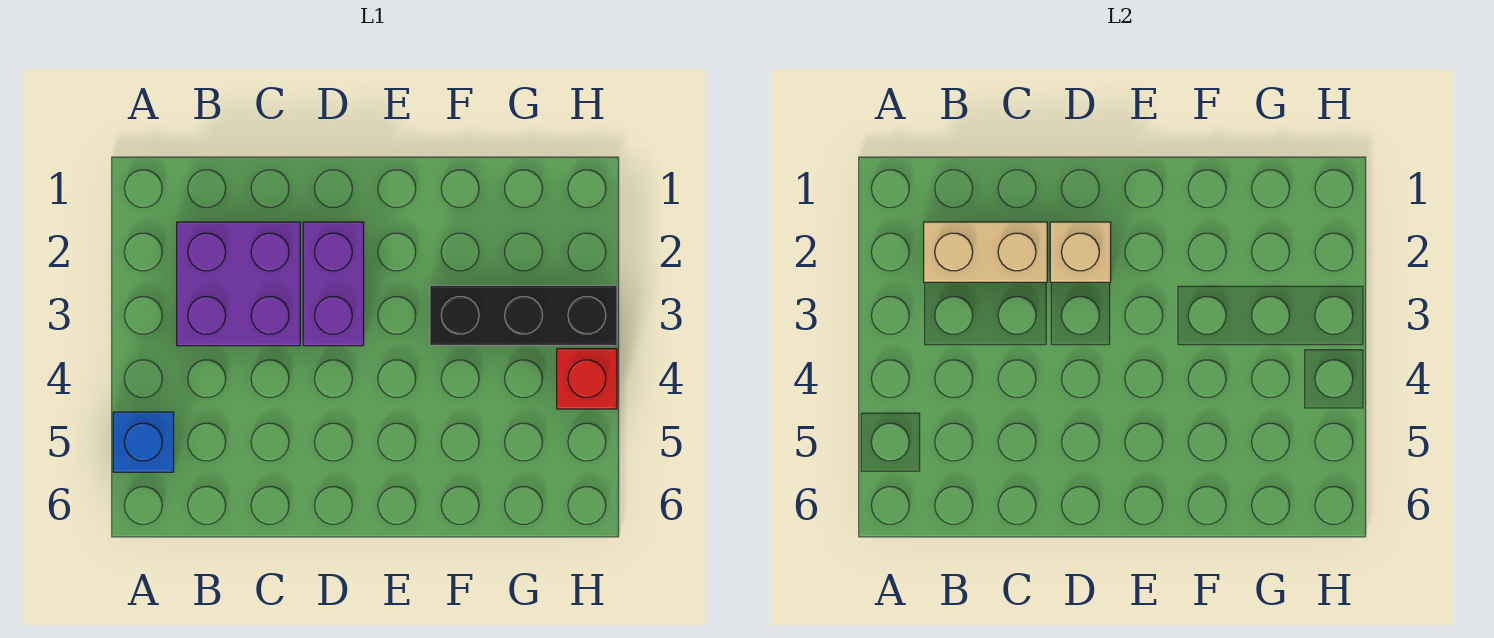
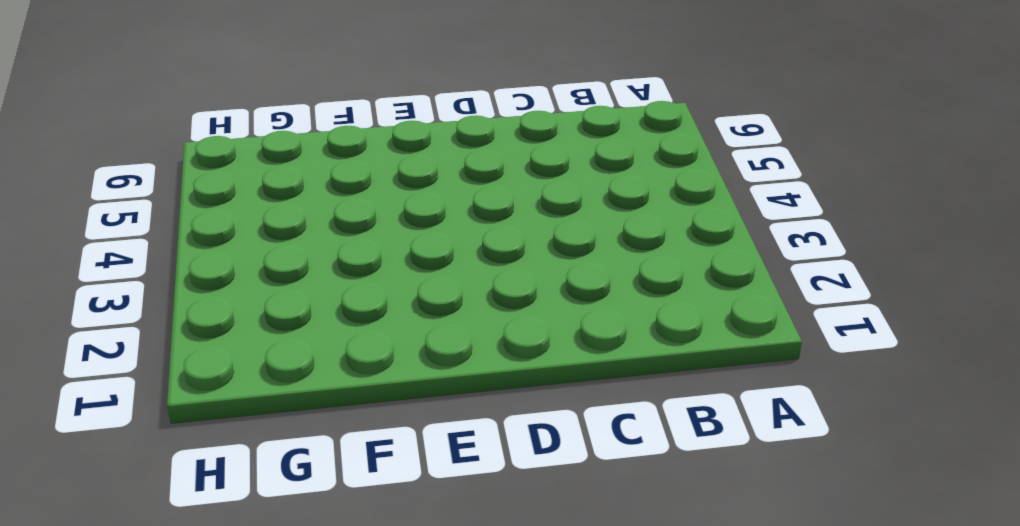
none -> blue 1x1 brick [113,412,174,472]
none -> purple 2x2 brick [177,222,300,346]

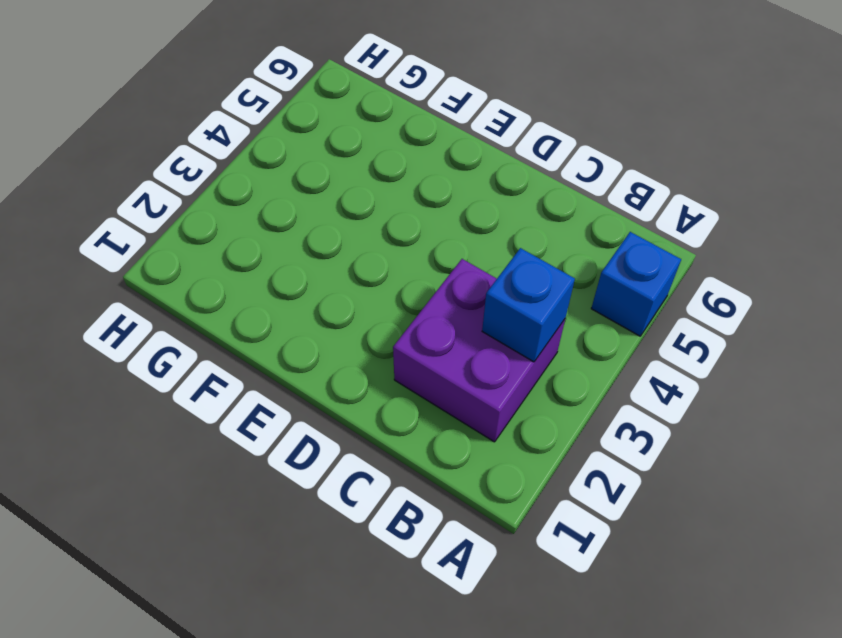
blue 1x1 brick [482,248,575,362] -> none
none -> purple 1x2 brick [303,222,364,346]
none -> black 1x3 brick [430,285,617,346]

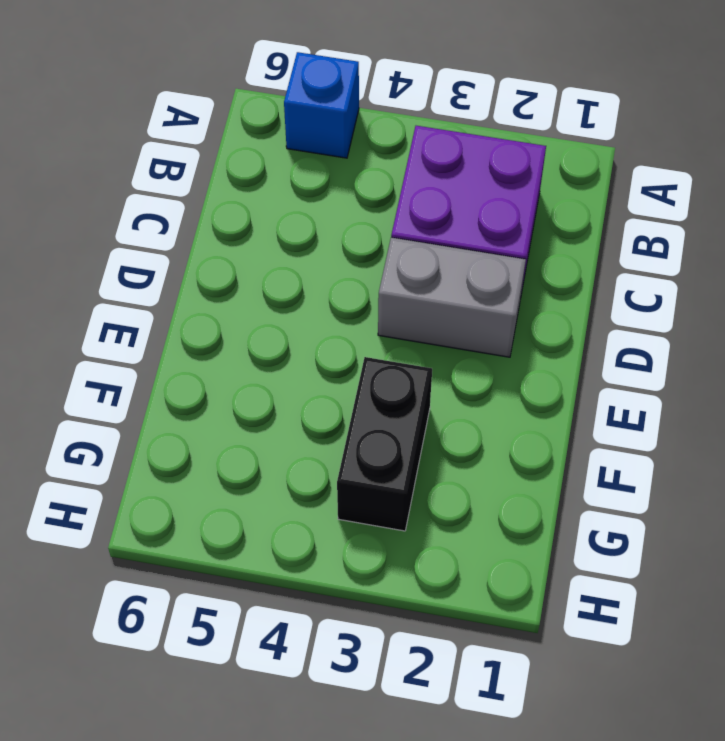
grey 1x2 brick [378,237,526,357] -> purple 1x2 brick [303,222,364,346]
black 1x2 brick [337,357,432,531] -> black 1x3 brick [430,285,617,346]
none -> red 1x1 brick [557,349,617,409]
none -> tan 1x2 brick [924,222,1047,282]

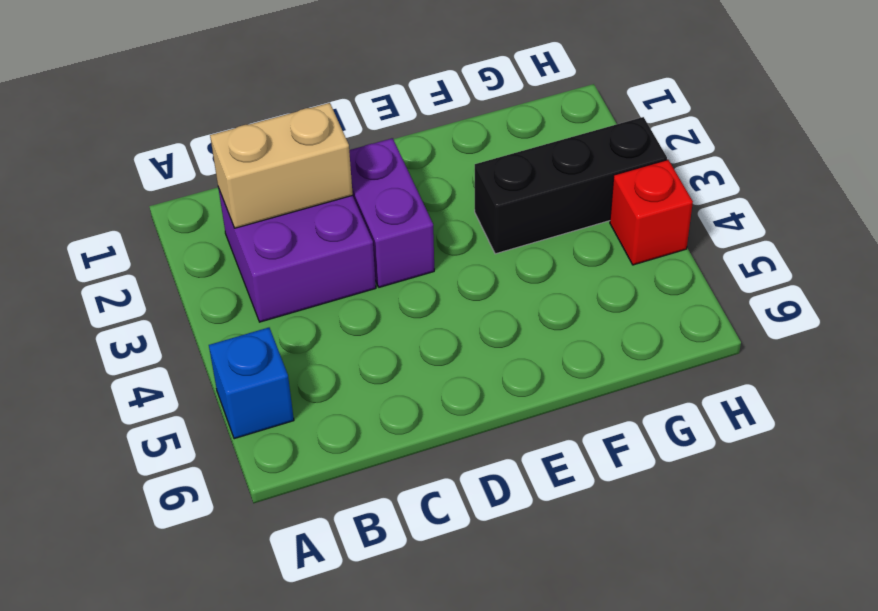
none -> tan 1x1 brick [1050,222,1111,282]

